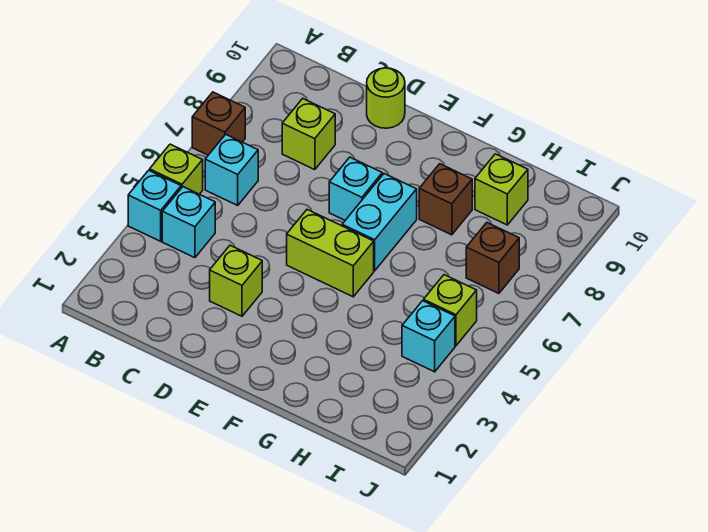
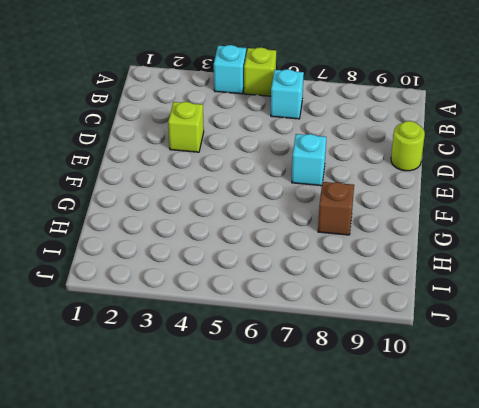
none -> brown 1x1 brick [192,92,245,155]
none -> cyan 1x1 brick [162,187,215,258]
none -> lime 1x1 brick [282,99,335,170]

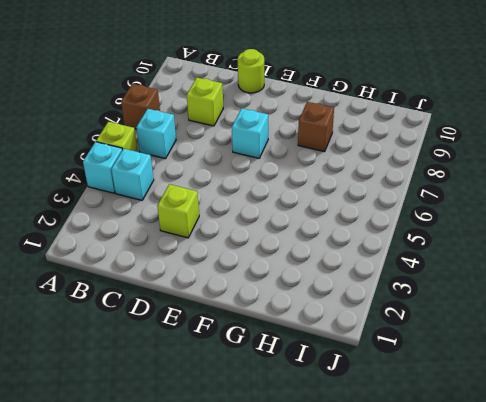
none -> lime 1x2 brick [287,210,374,297]
none -> cyan 1x2 brick [342,174,417,271]
none -> lime 1x1 brick [475,154,528,225]

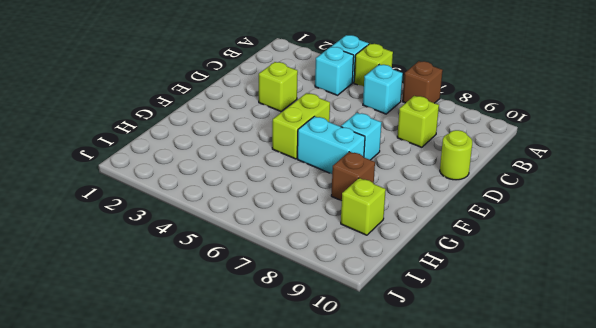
none -> cyan 1x1 brick [402,301,455,372]
none -> lime 1x1 brick [424,275,477,346]
none -> brown 1x1 brick [466,223,519,293]

